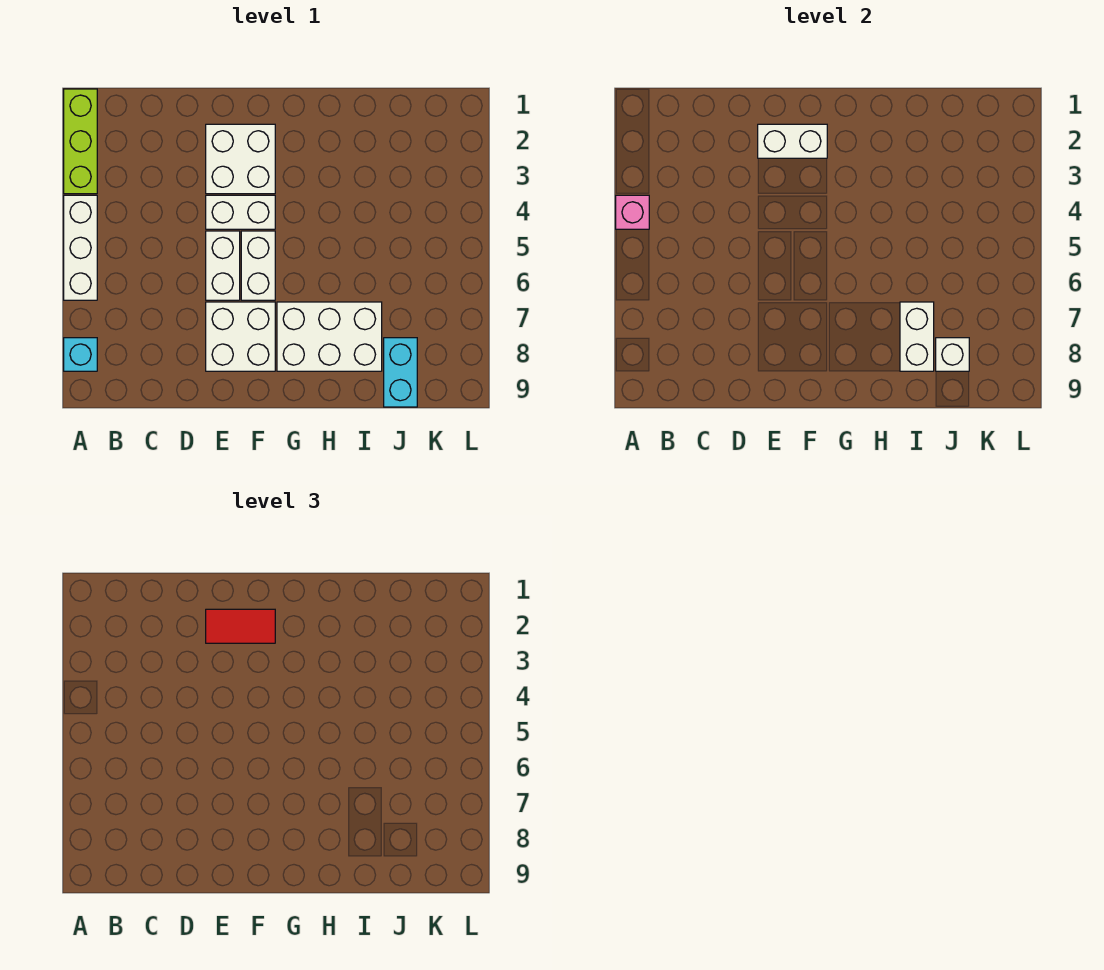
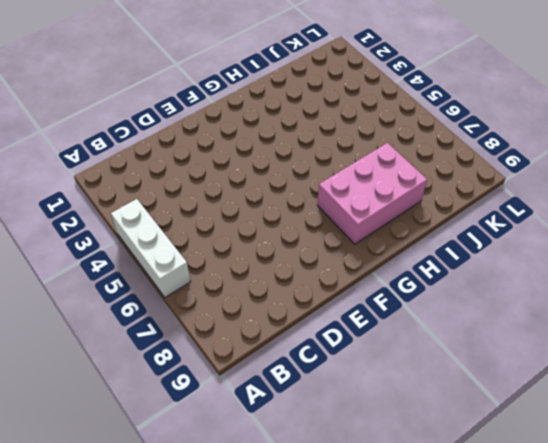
pink 2x3 brick [317,143,427,244] -> white 2x3 brick [277,302,382,371]
none -> lime 1x3 brick [64,89,97,194]
none -> cyan 1x1 brick [64,338,97,371]
none -> white 2x2 brick [206,124,275,194]

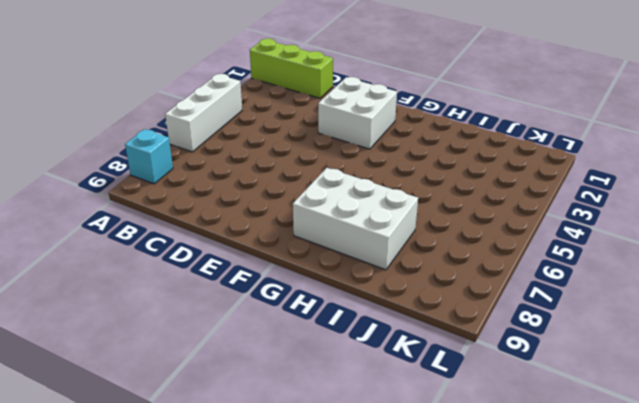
lime 1x3 brick [250,38,333,98] -> lime 1x3 brick turned to [64,89,97,194]
none -> white 1x2 brick [206,195,275,229]
none -> white 1x2 brick [206,231,240,300]
none -> white 2x2 brick [206,302,275,371]

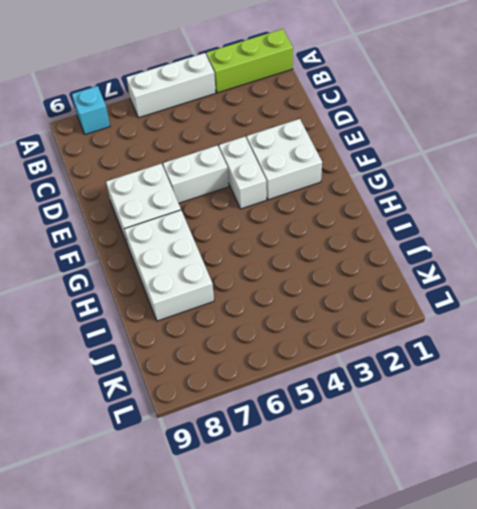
none -> white 1x2 brick [241,231,275,300]
none -> cyan 1x2 brick [384,338,417,407]
none -> pink 1x1 brick [616,195,649,229]

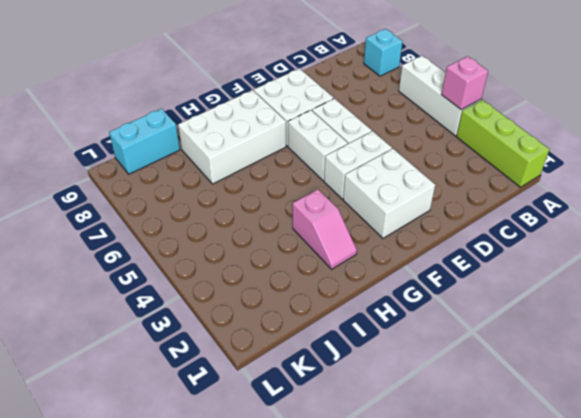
pink 1x2 slope [293,189,357,269] -> none
cyan 1x2 brick [109,109,180,174] -> cyan 1x2 brick turned to [384,338,417,407]
none -> white 1x2 brick [758,124,827,158]
none -> white 1x2 brick [900,302,934,371]
none -> white 1x1 brick [936,338,969,371]

